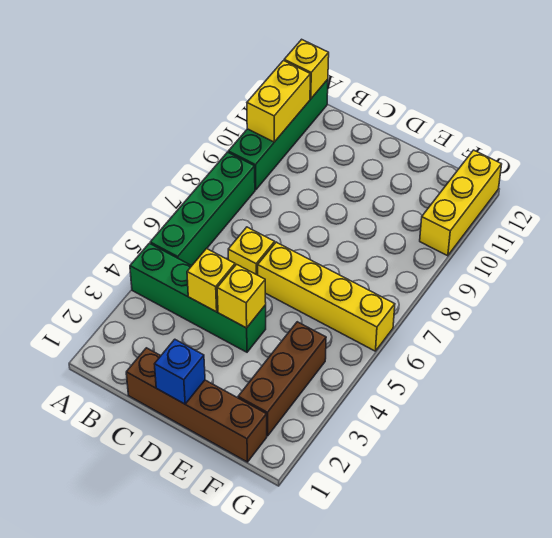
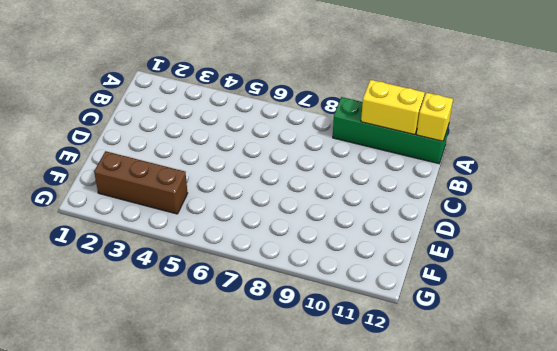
none -> green 1x4 brick [130,243,266,352]
none -> green 1x4 brick [150,152,255,266]
none -> brown 1x4 brick [126,348,267,462]

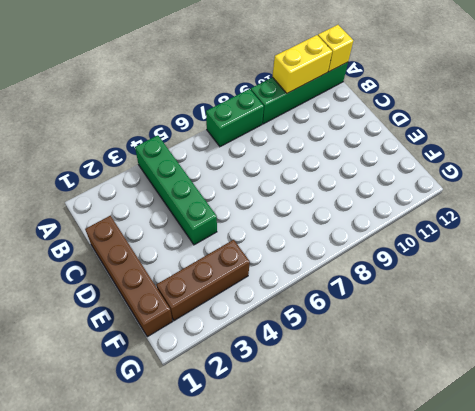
green 1x2 brick [206,89,264,147] -> green 1x4 brick [150,152,255,266]
none -> yellow 1x1 brick [228,227,275,275]
none -> yellow 1x4 brick [258,242,395,351]
none -> yellow 1x3 brick [420,150,502,256]

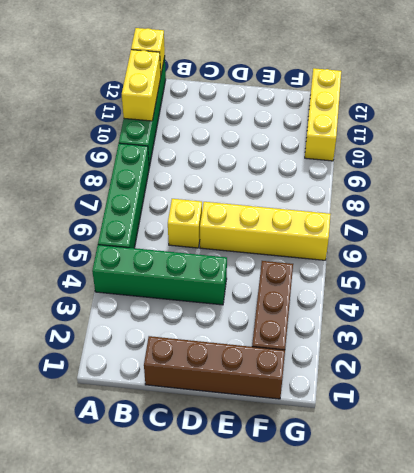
none -> yellow 1x1 brick [187,249,235,312]
none -> blue 1x1 brick [155,339,205,404]
none -> yellow 1x1 brick [217,264,266,328]

